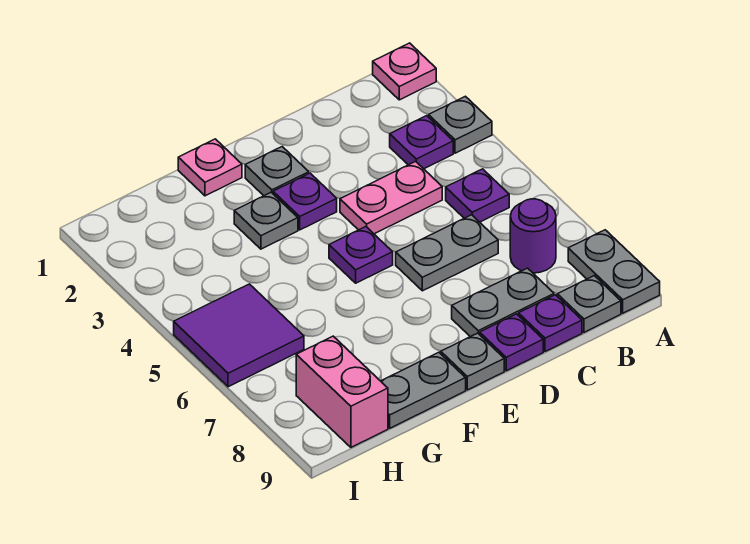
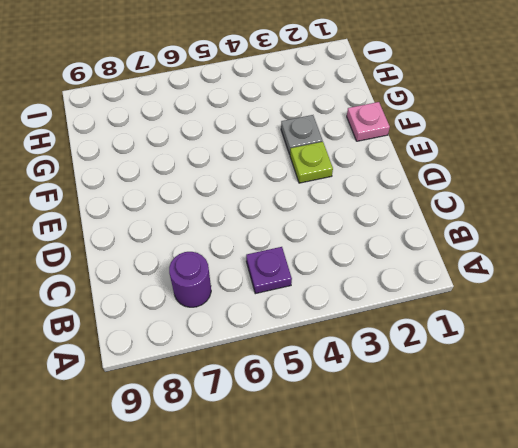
lime 1x1 plate [290,142,333,183] -> purple 1x1 plate [273,173,337,230]
none -> pink 1x1 plate [373,43,436,100]
none -> grey 1x1 plate [429,96,492,153]
none -> grey 1x2 plate [568,230,660,313]

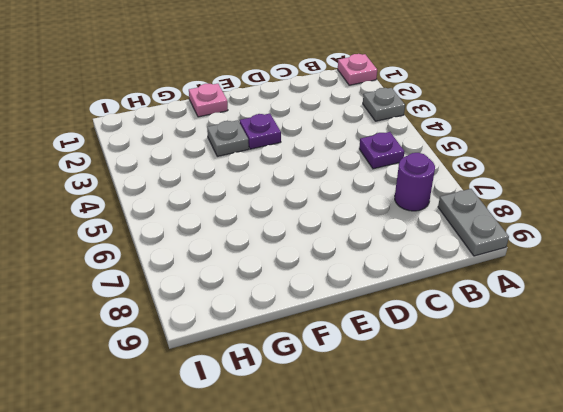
none -> purple 1x1 plate [390,116,453,169]
none -> grey 1x1 plate [557,276,621,332]
none -> pink 1x2 plate [340,161,442,234]

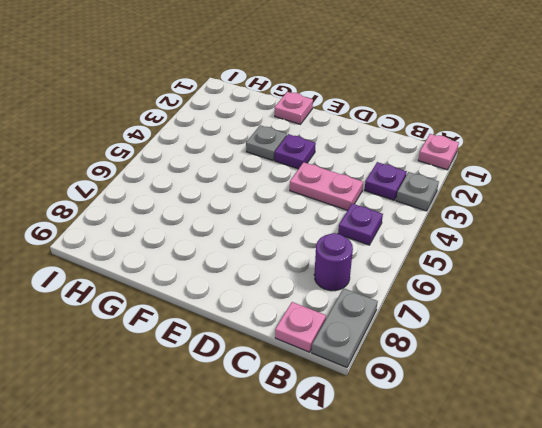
pink 1x1 plate [275,302,326,352] -> grey 1x1 plate [557,276,621,332]
none -> grey 1x2 plate [396,215,498,291]
none -> grey 1x2 plate [452,268,554,337]
none -> purple 1x1 plate [519,295,582,352]

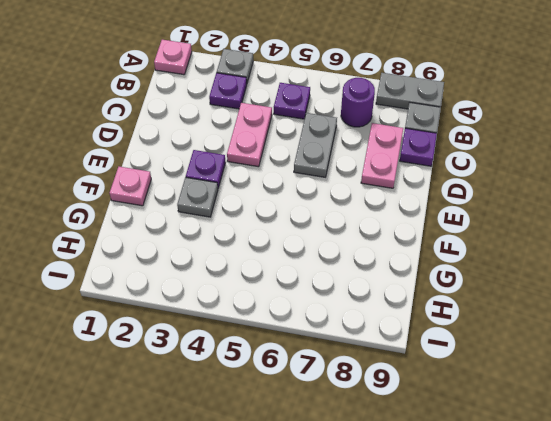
pink 1x2 plate [361,123,403,188] -> grey 1x2 plate [452,268,554,337]
none -> purple 1x1 plate [480,314,543,371]
none -> grey 1x1 plate [245,147,309,196]
none -> purple 1x1 plate [329,227,393,283]

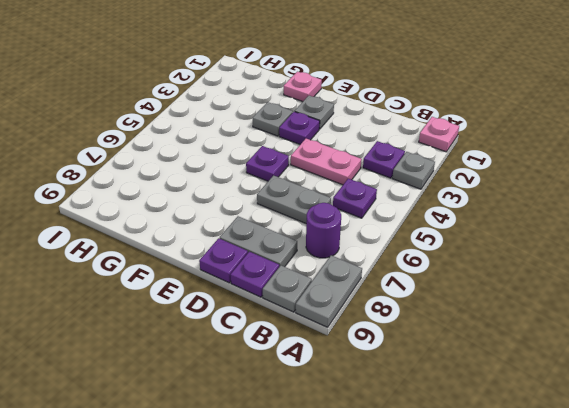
none -> grey 1x1 plate [441,333,504,390]
none -> grey 1x2 plate [381,352,466,428]
none -> purple 2x2 tile [174,284,304,387]

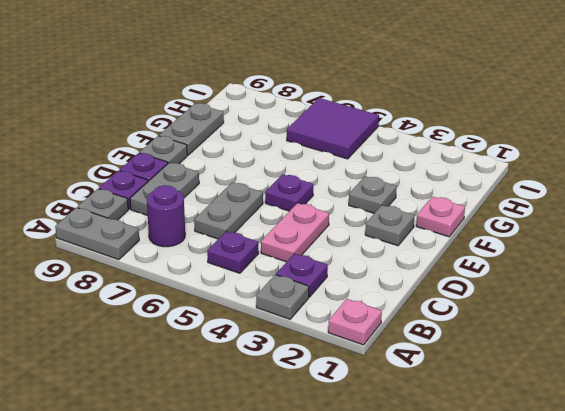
none -> purple 1x1 plate [273,173,337,230]
none -> pink 1x2 brick [296,336,388,447]

